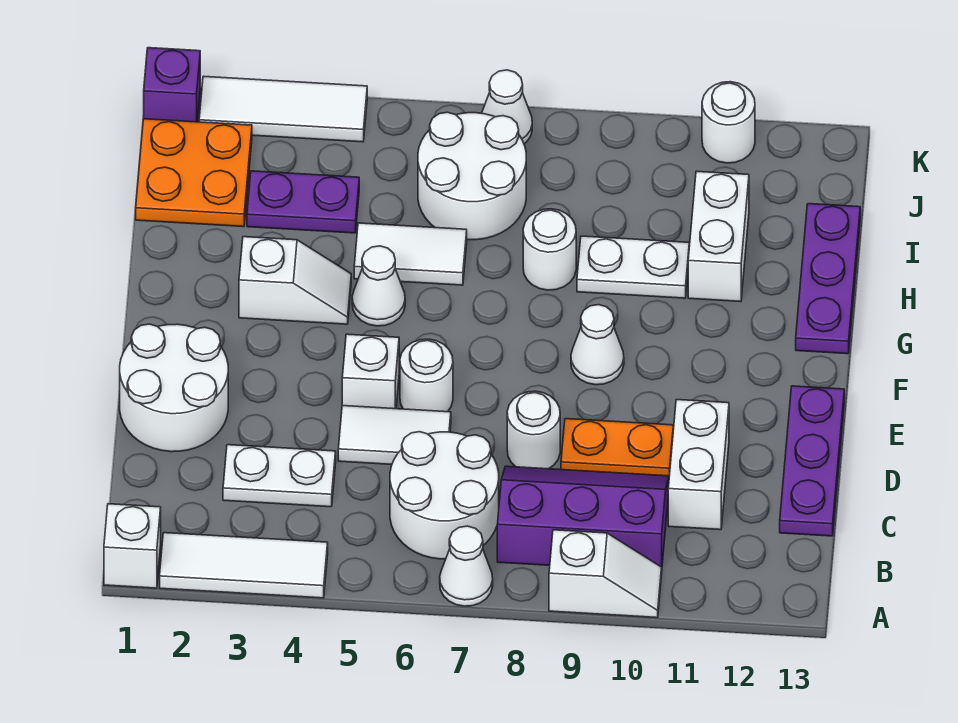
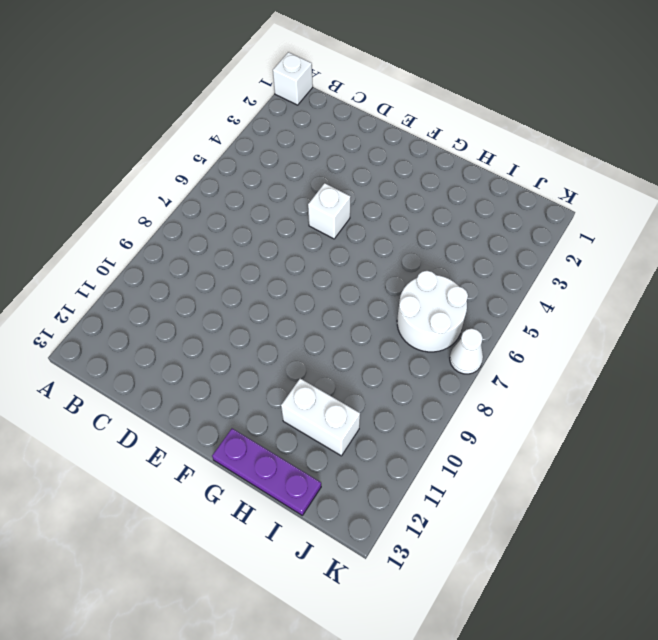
none -> white 1x3 tile [160,533,328,598]
none -> white 1x1 cone [440,526,493,606]
none -> white 1x2 slope [549,530,662,618]
none -> white 2x2 round brick [390,432,499,559]

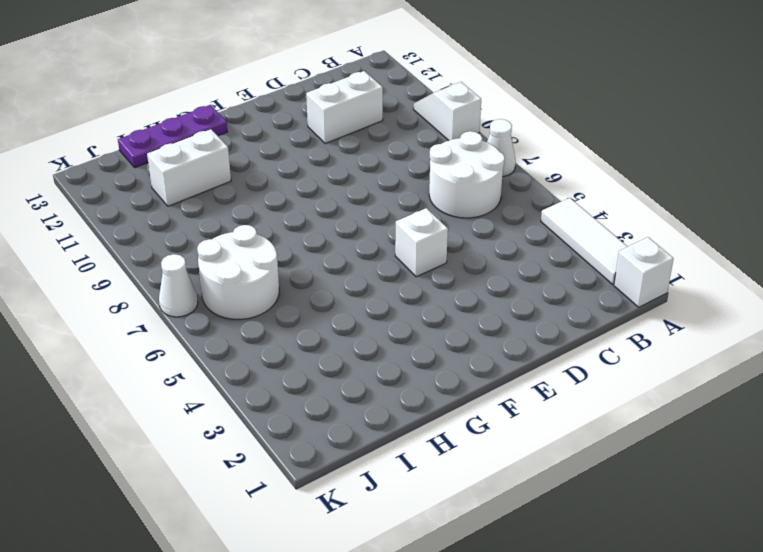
none -> purple 2x3 slope [497,466,669,567]
none -> white 1x2 plate [223,445,336,507]
none -> purple 1x3 plate [780,386,844,536]
none -> white 2x2 round brick [120,324,228,452]

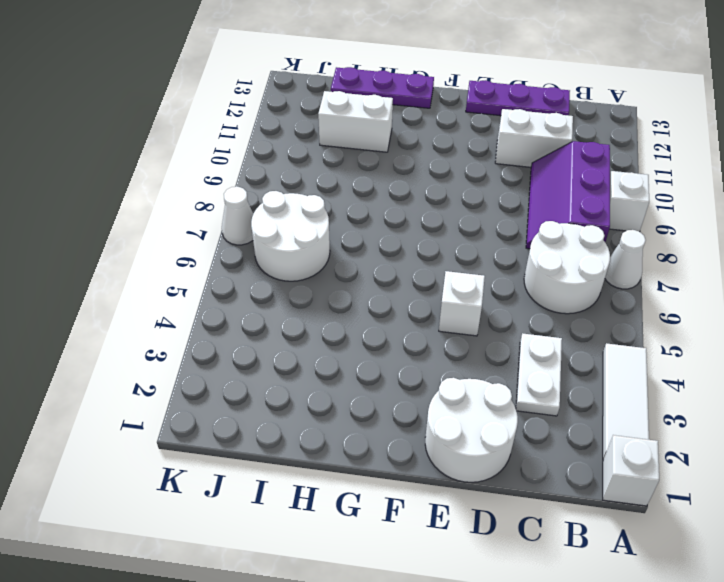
none -> white 1x2 tile [338,406,451,464]
none -> white 1x1 round brick [507,391,560,469]
none -> orange 1x2 plate [561,419,673,476]
none -> white 1x1 round brick [400,339,453,412]

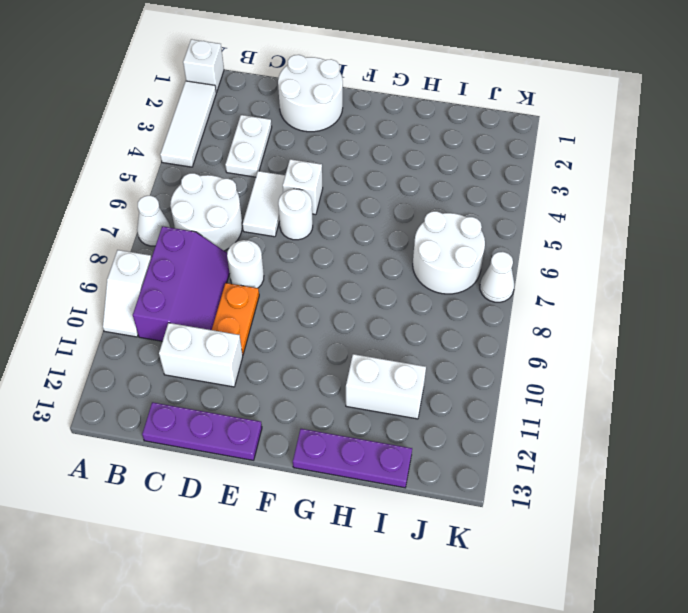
none -> white 1x1 cone [571,305,624,385]
none -> white 1x2 slope [239,237,351,324]
none -> white 1x1 cone [352,246,405,326]
none -> white 1x2 tile [354,223,467,285]

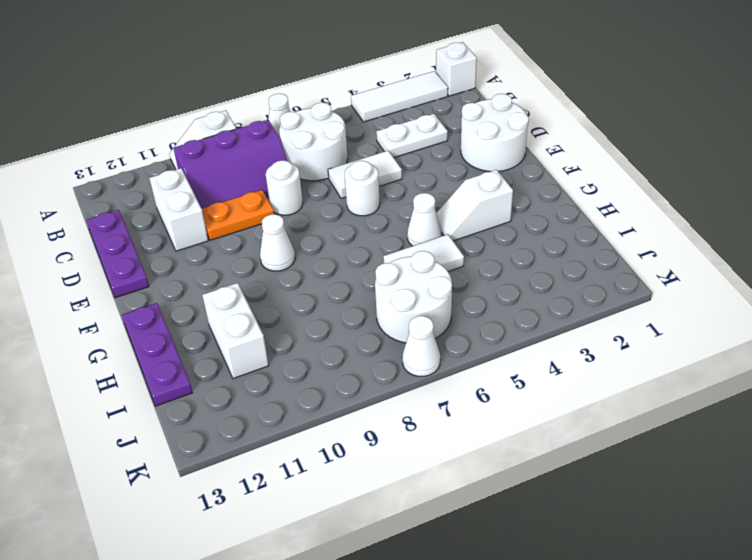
none -> white 1x1 brick [342,334,399,409]
none -> white 1x1 round brick [523,209,576,290]
none -> white 1x2 plate [577,236,689,298]
none -> orange 2x2 plate [136,119,252,227]

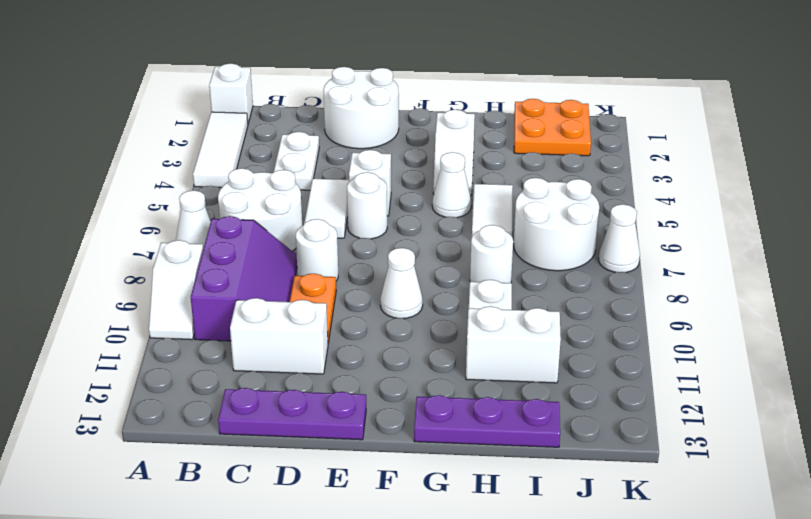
none -> purple 1x2 plate [247,171,359,233]
none -> purple 1x1 brick [144,48,200,122]
none -> white 1x3 tile [199,76,367,142]
none -> white 1x1 round brick [702,82,755,163]

